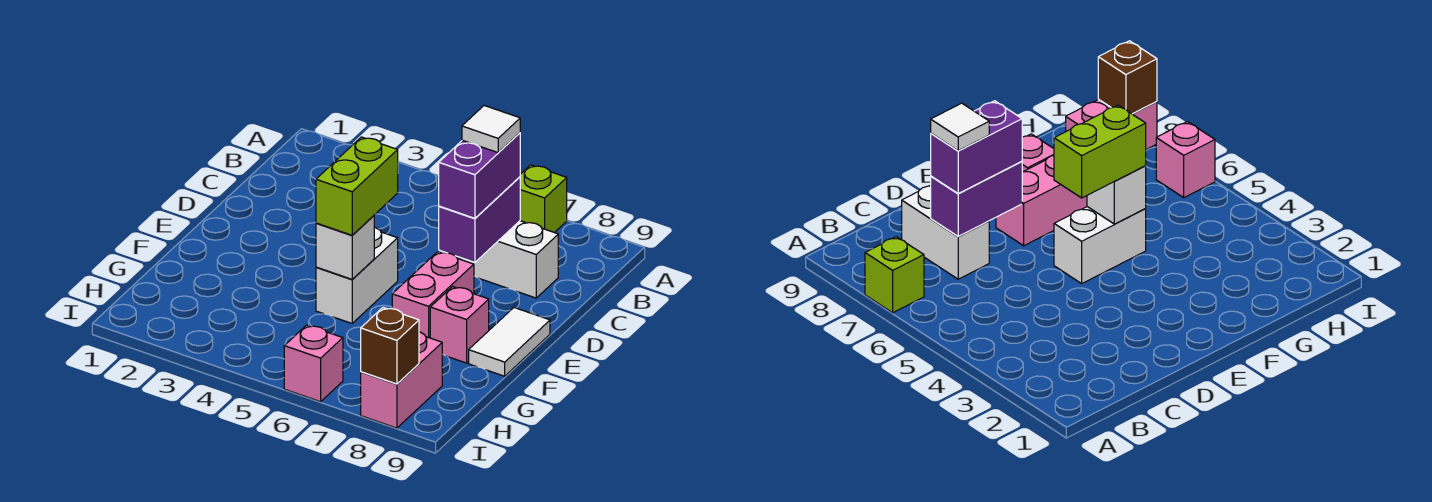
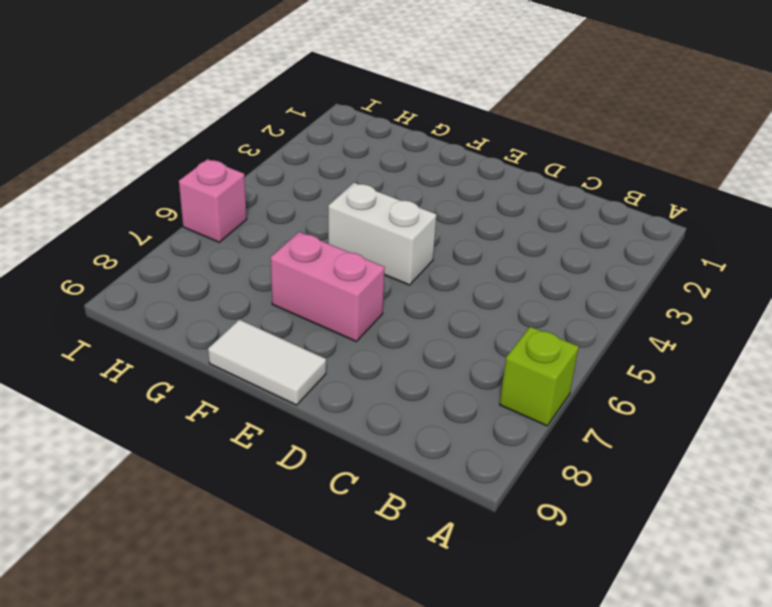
none -> white 1x2 brick [462,221,558,298]
none -> pink 1x1 brick [430,287,489,363]
none -> pink 1x2 brick [361,332,442,428]

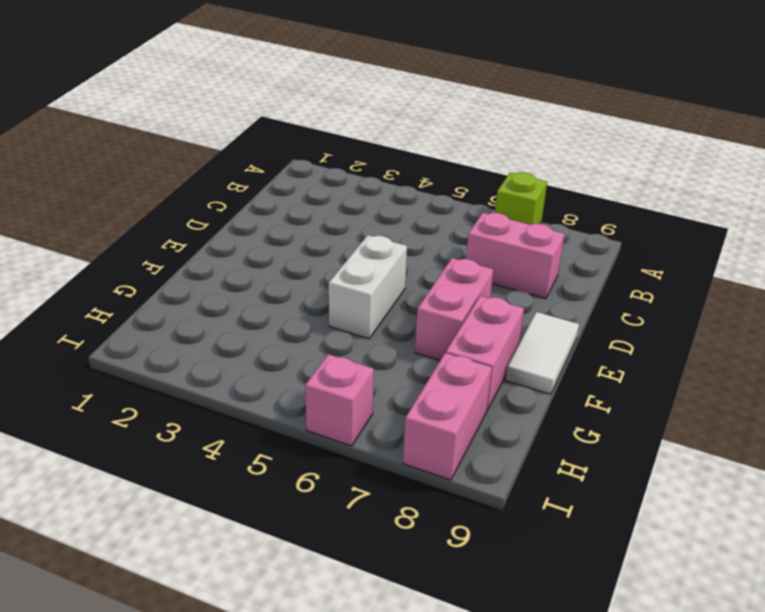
pink 1x2 brick [466,213,565,299] -> white 1x2 brick [462,221,558,298]
pink 1x2 brick [446,296,524,410] -> pink 1x1 brick [430,287,489,363]
none -> purple 1x2 brick [439,177,520,262]
none -> white 1x1 brick [316,216,374,279]
none -> brown 1x1 brick [361,308,419,384]

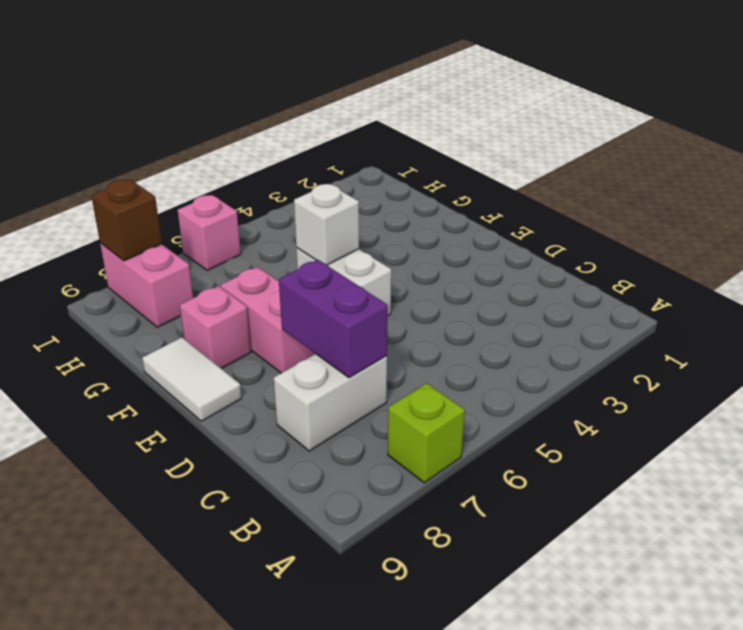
none -> purple 1x2 brick [439,133,520,218]
none -> lime 1x2 brick [316,137,398,235]
none -> white 1x1 tile [462,106,520,153]

